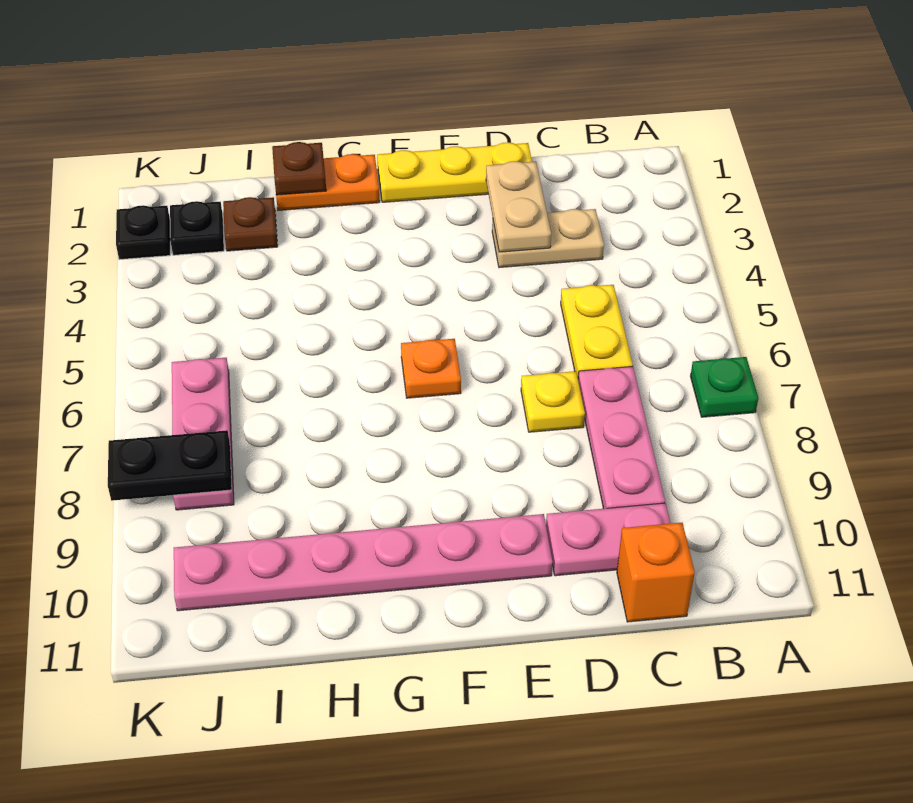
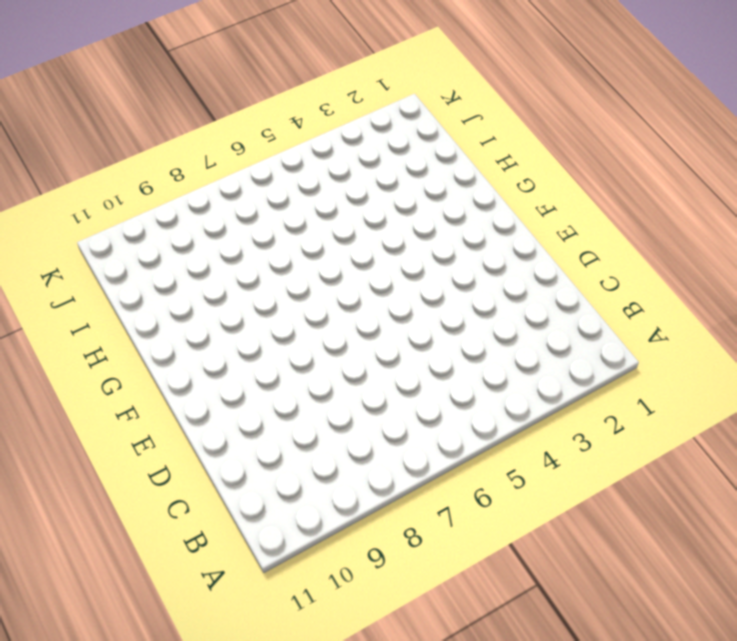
none -> green 1x1 plate [691,357,758,417]
none -> tan 1x2 plate [492,209,604,268]
none -> yellow 1x2 plate [561,285,633,377]

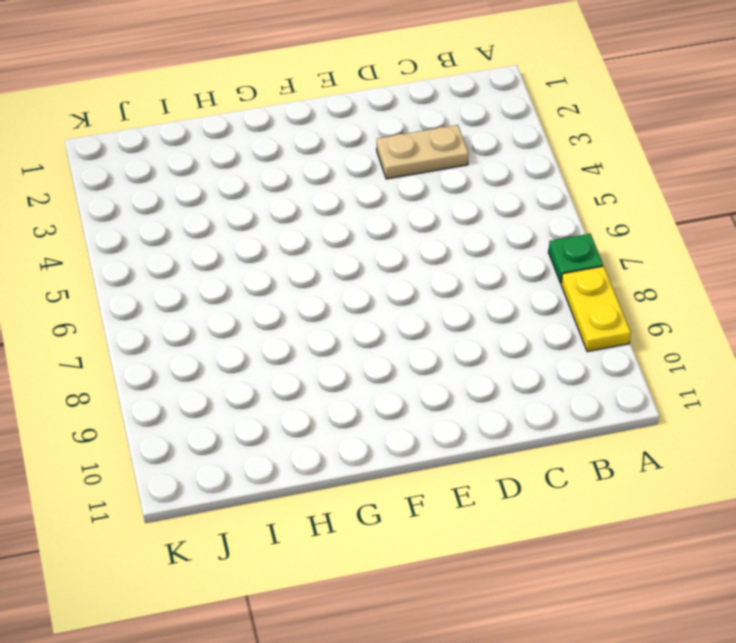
yellow 1x2 plate [561,266,631,352] -> yellow 1x2 plate moved to [561,285,633,377]
none -> pink 1x3 plate [578,366,665,509]
none -> pink 1x2 plate [546,503,671,576]
none -> orange 1x1 brick [617,523,695,622]

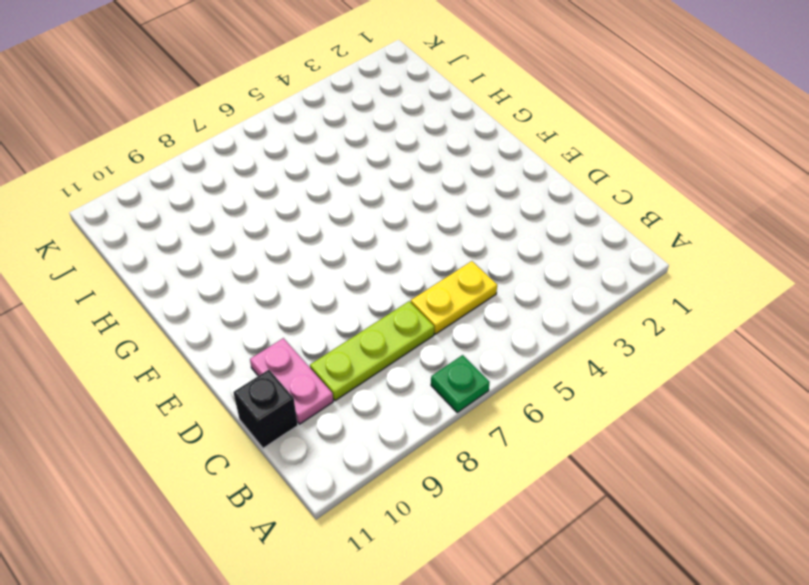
lime 1x3 plate [310,301,434,401] -> pink 1x3 plate [578,366,665,509]
black 1x1 brick [233,370,298,448] -> orange 1x1 brick [617,523,695,622]
none -> tan 1x2 plate [492,209,604,268]
none -> yellow 1x3 plate [377,142,532,202]
none -> yellow 1x1 plate [521,371,585,432]

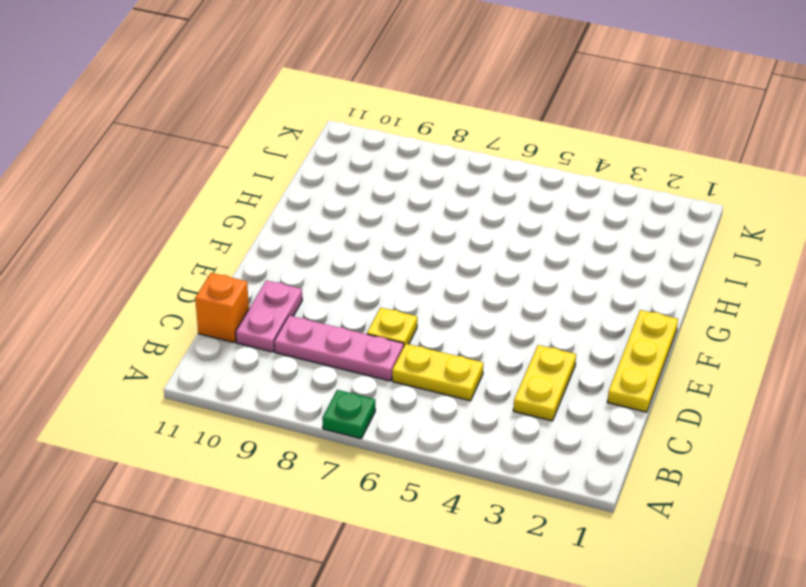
yellow 1x2 plate [513,345,576,421] -> tan 1x2 plate [492,209,604,268]
none -> pink 1x6 plate [174,514,553,611]
none -> orange 1x1 plate [401,339,461,398]
none -> orange 1x2 plate [276,154,380,210]

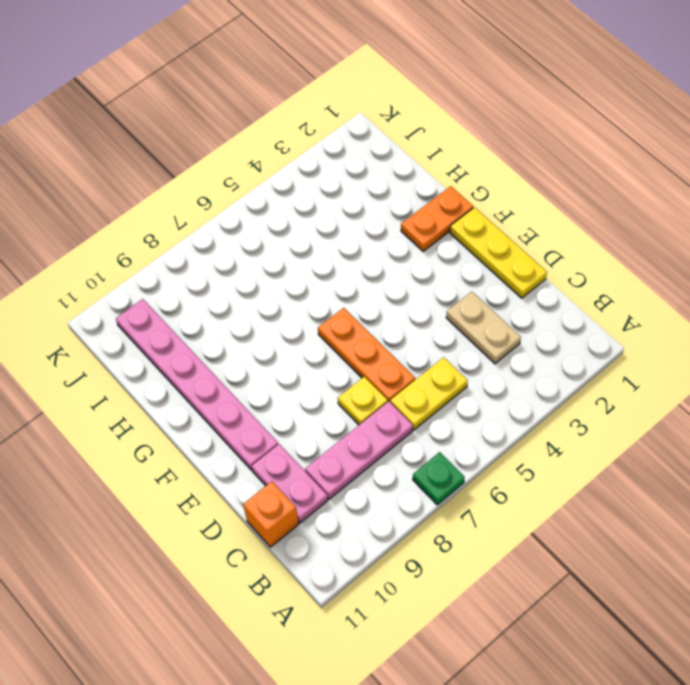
orange 1x3 plate [318,308,415,402] -> orange 1x1 plate [401,339,461,398]
orange 1x2 plate [401,186,473,251] -> orange 1x2 plate turned to [276,154,380,210]
none -> brown 1x1 plate [223,197,278,251]
none -> black 1x1 plate [170,201,224,255]
none -> pink 1x3 plate [172,358,234,510]

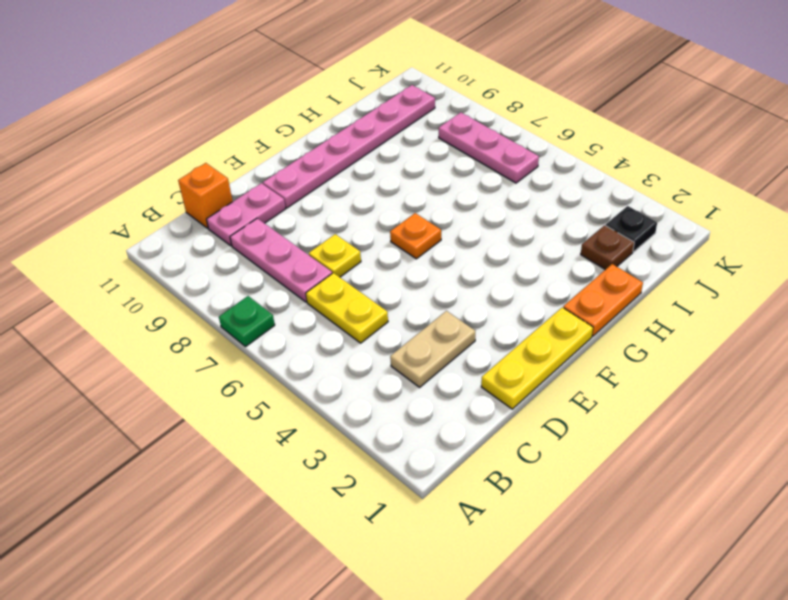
none -> black 1x1 plate [116,205,170,260]
none -> tan 1x2 plate [486,161,551,252]
none -> brown 1x1 plate [272,142,326,195]

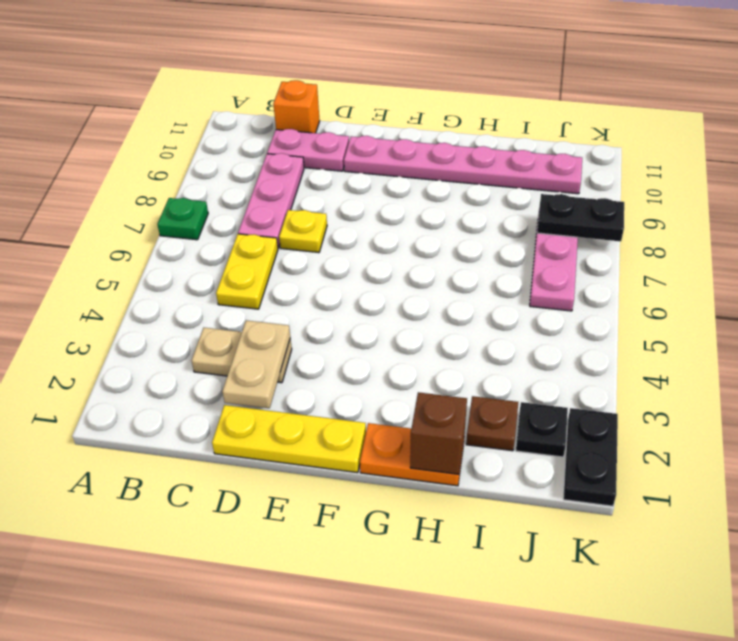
brown 1x1 brick [410,392,467,474] -> brown 1x1 plate [272,142,326,195]
black 1x2 plate [563,408,618,506] -> black 1x1 plate [116,205,170,260]
none -> orange 1x1 plate [401,339,461,398]

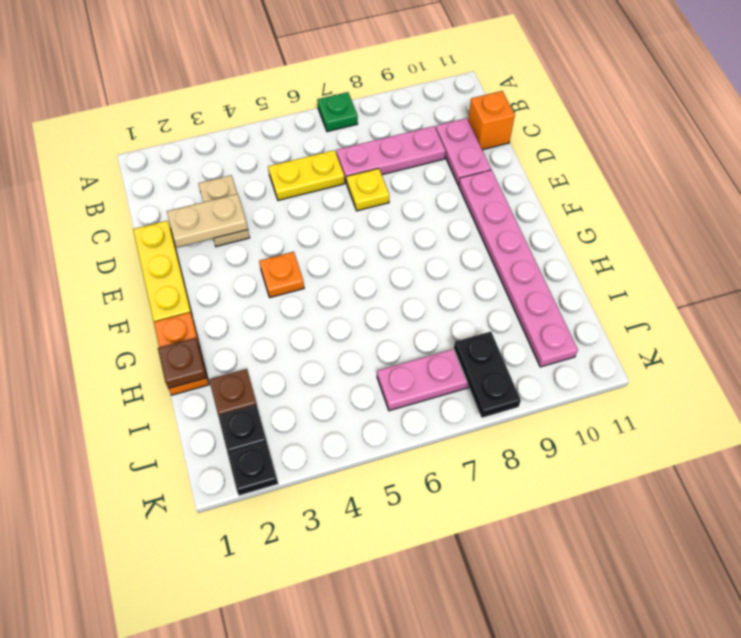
orange 1x1 plate [259,252,304,298] -> orange 1x1 plate moved to [401,339,461,398]

